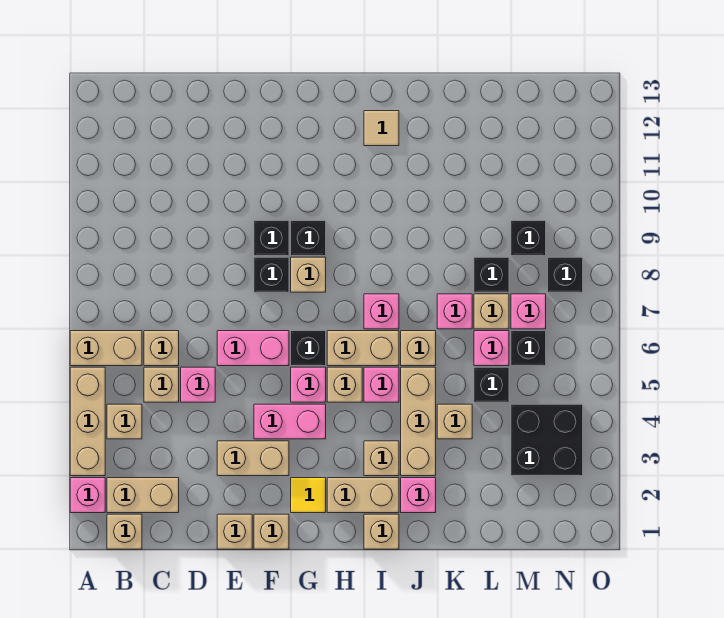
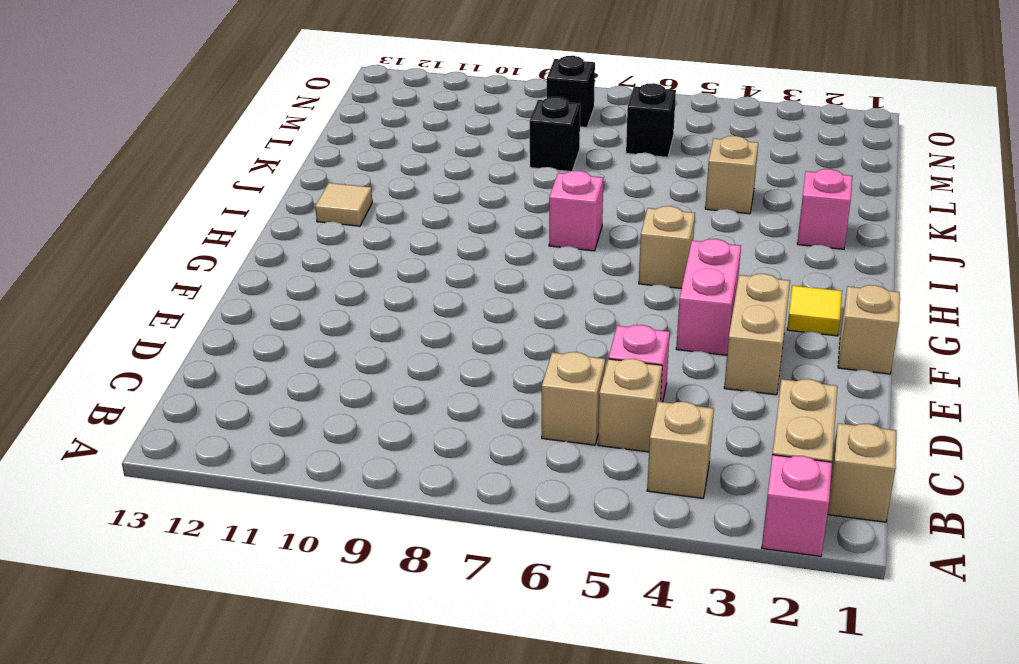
none -> tan 1x3 brick [70,367,105,476]
none -> tan 1x2 brick [70,331,142,366]
none -> tan 1x1 brick [217,514,252,549]
none -> pink 1x2 brick [217,331,289,366]

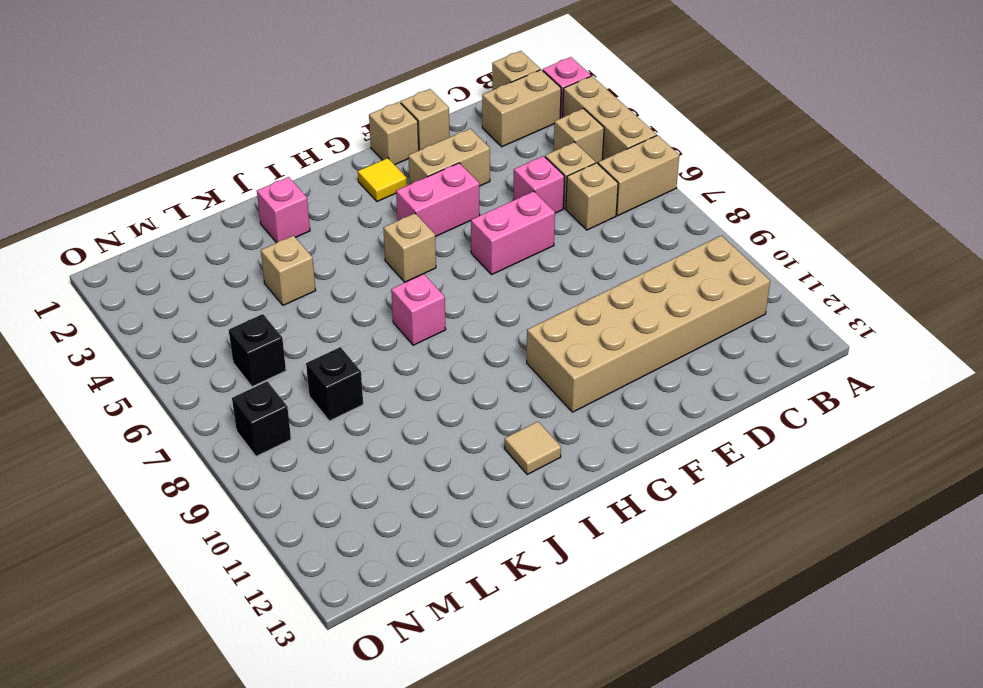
tan 2x6 brick [527,236,770,412] -> none
none -> black 1x1 brick [254,257,289,292]
none -> black 1x1 brick [254,221,289,256]
none -> pink 1x1 brick [291,367,326,402]
none -> black 1x1 brick [291,331,326,366]

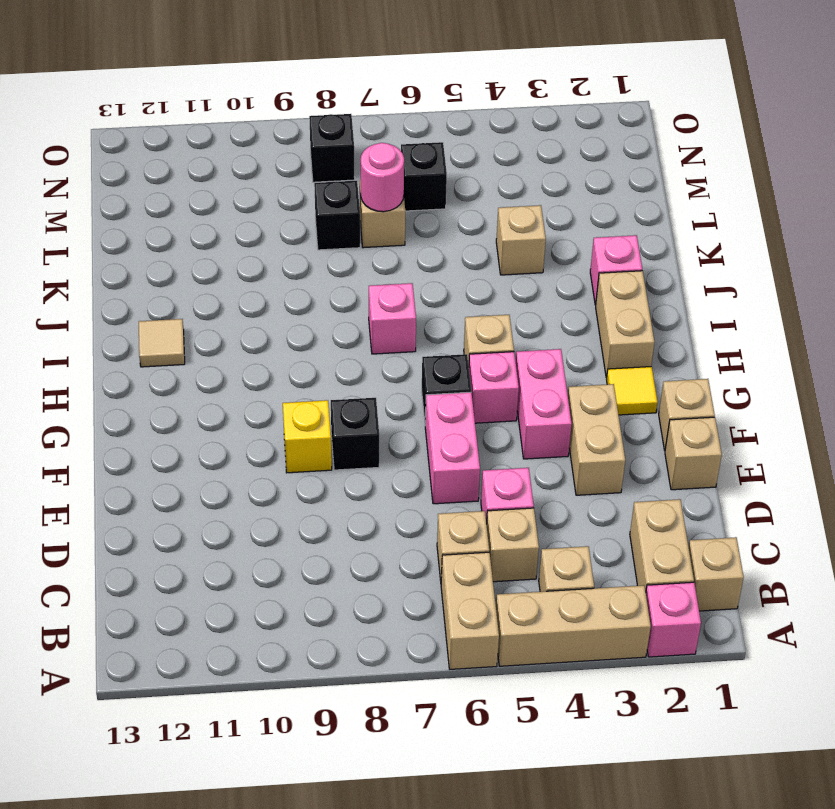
yellow 1x1 brick [283,400,332,473] -> black 1x1 brick [254,221,289,256]
pink 1x1 round brick [361,143,404,212] -> none
none -> tan 1x1 brick [291,257,326,292]
none -> black 1x1 brick [291,221,326,256]
none -> tan 1x2 brick [327,331,399,366]
none -> tan 1x1 brick [364,514,399,549]

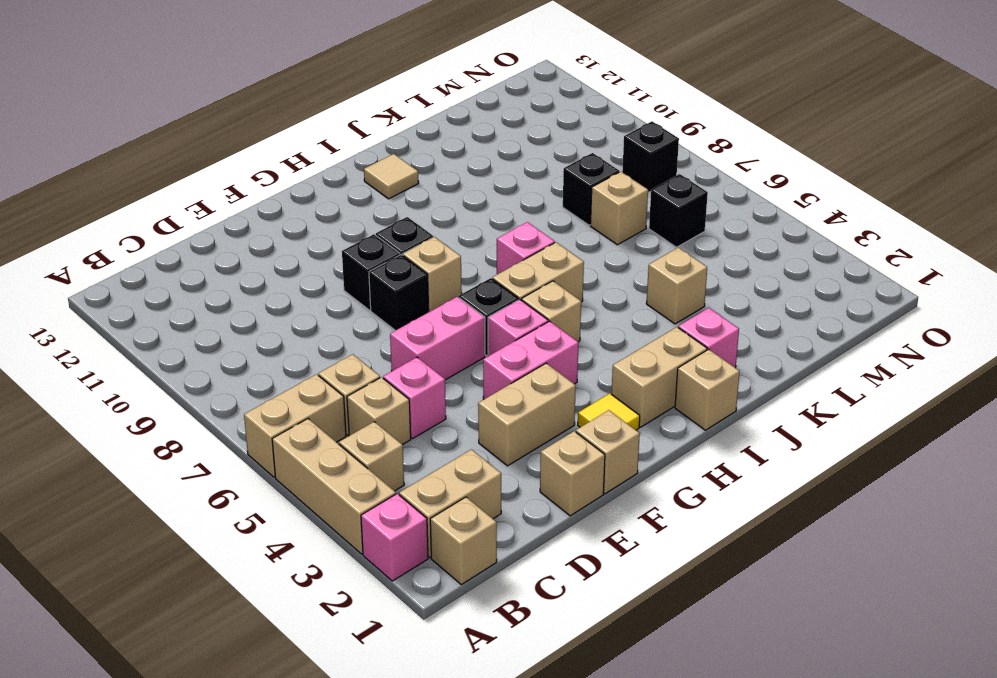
none -> tan 1x1 brick [364,441,399,476]
none -> pink 1x1 brick [364,367,399,402]
none -> tan 1x3 brick [401,367,436,476]
none -> tan 1x1 brick [401,331,436,366]

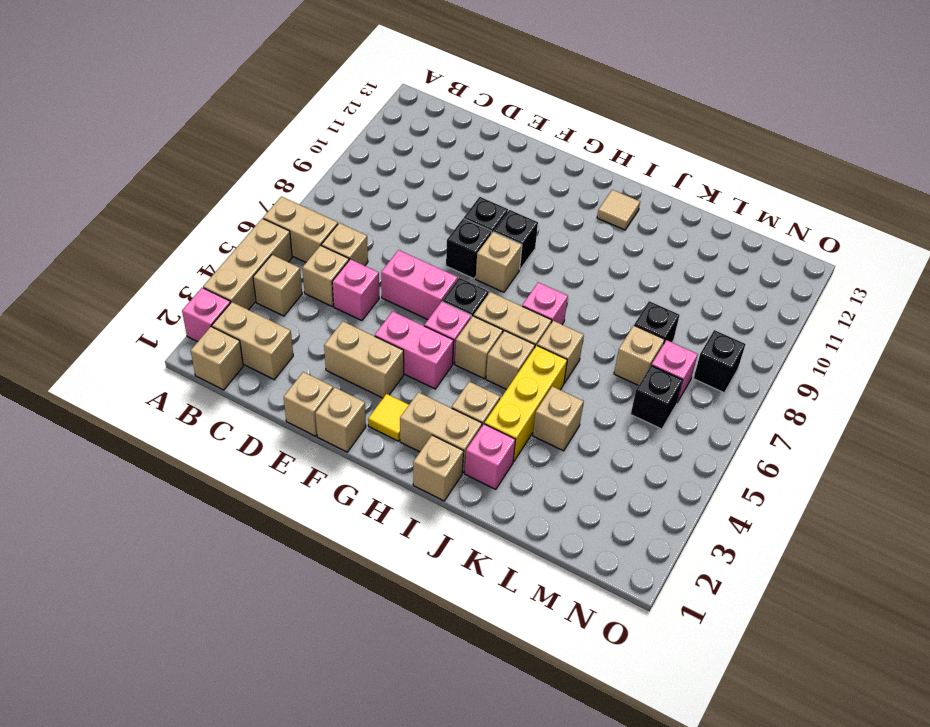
tan 1x1 brick [486,331,535,389] -> pink 1x1 brick [364,367,399,402]
yellow 1x3 brick [485,346,567,462] -> tan 1x3 brick [401,367,436,476]
none -> pink 1x1 brick [437,294,472,329]
none -> black 1x1 brick [474,367,509,402]
none -> pink 1x1 brick [474,331,509,366]
none -> black 2x2 brick [511,404,583,476]

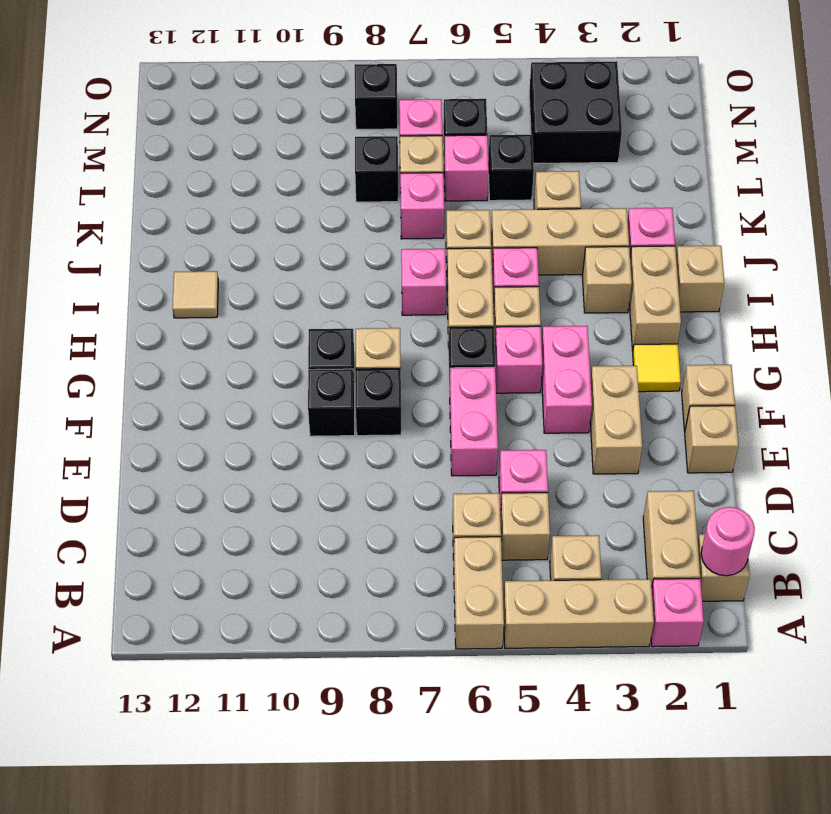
pink 1x1 round brick [701,507,755,576] -> none
none -> black 1x1 brick [511,221,546,256]

